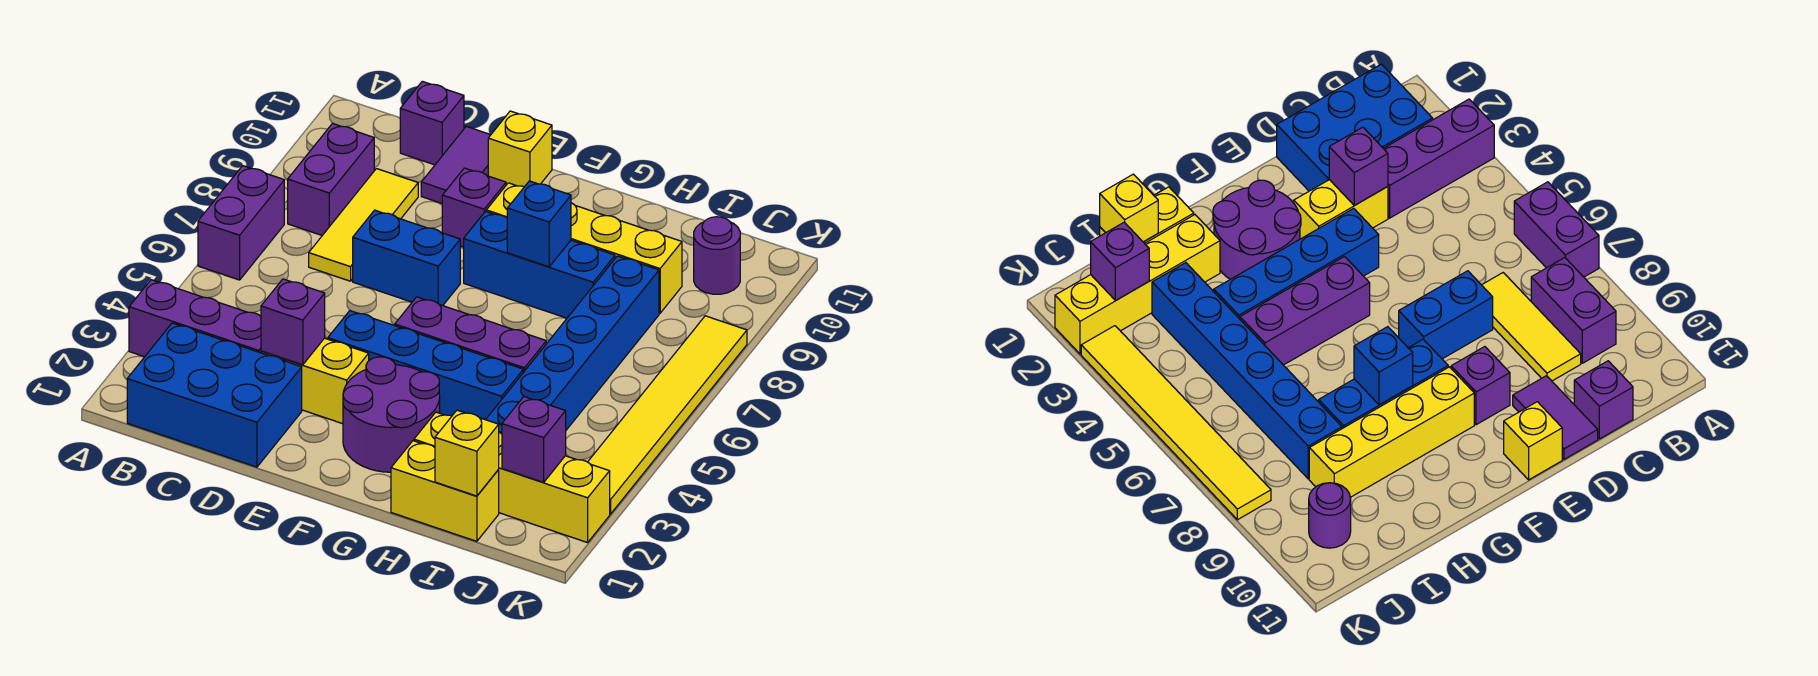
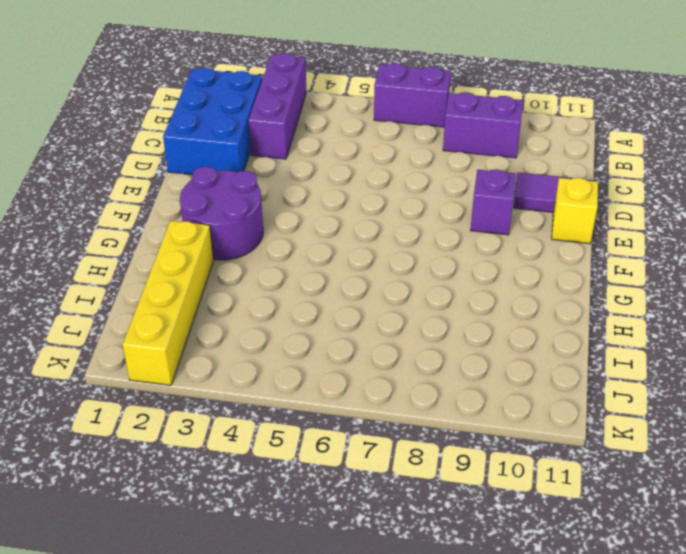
none -> yellow 1x3 tile [309,169,418,281]
none -> purple 1x1 brick [400,81,464,165]
none -> yellow 1x2 brick [261,338,369,424]

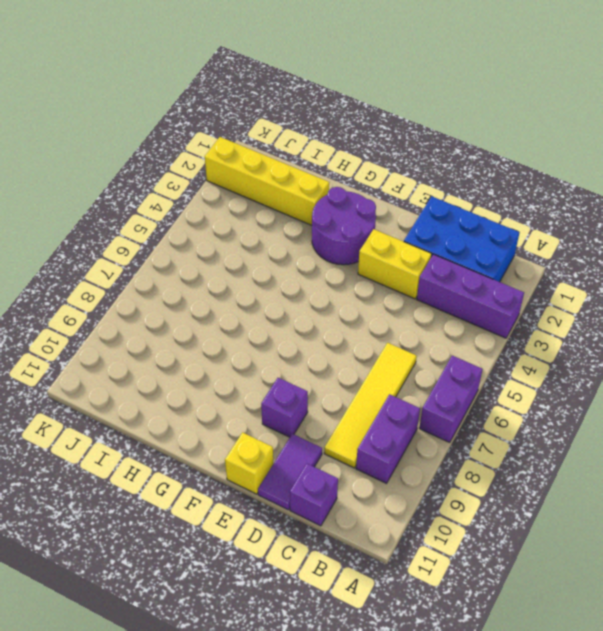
yellow 1x4 tile [324,343,417,468] -> yellow 1x3 tile [309,169,418,281]
none -> blue 1x2 brick [353,210,460,306]
none -> blue 1x4 brick [328,311,523,420]
none -> purple 1x3 brick [395,297,546,372]

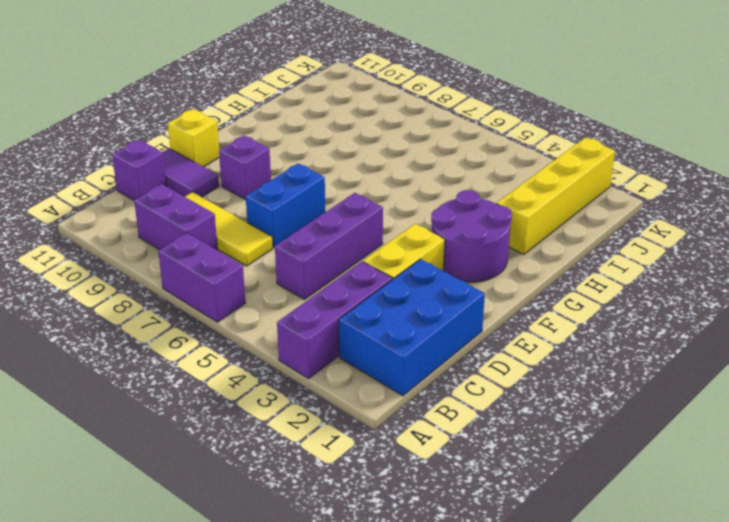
purple 1x3 brick [275,193,383,300] -> purple 1x3 brick moved to [395,297,546,372]
none -> blue 1x4 brick [328,311,523,420]
none -> blue 1x3 brick [464,212,615,318]
none -> yellow 1x4 brick [486,183,682,313]

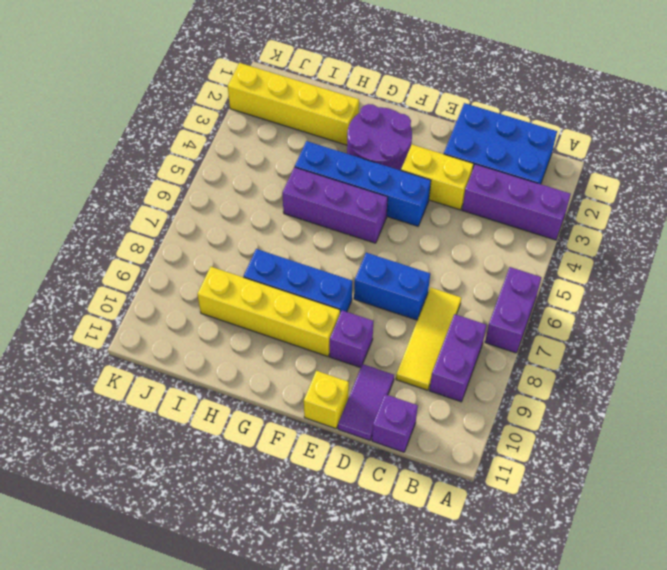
none -> yellow 1x2 brick [391,441,499,541]
none -> blue 1x6 brick [486,256,659,434]
none -> purple 1x1 round brick [694,217,740,294]

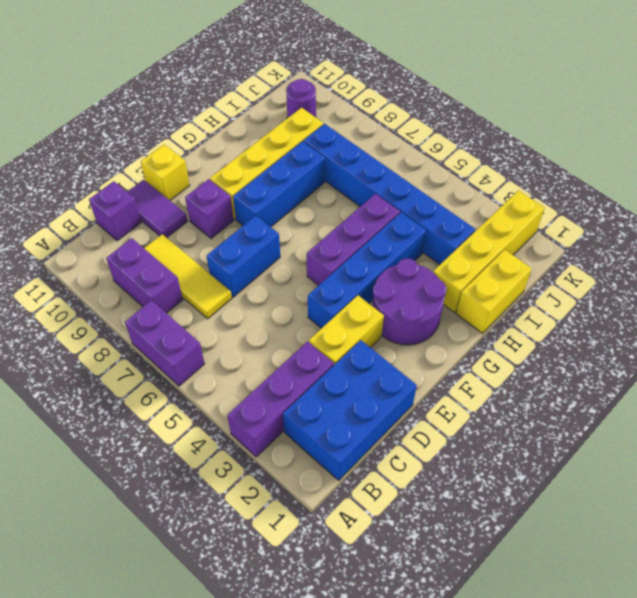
none -> yellow 1x6 tile [588,316,747,514]
none -> purple 1x1 brick [261,279,325,365]
none -> blue 1x1 brick [507,181,571,267]

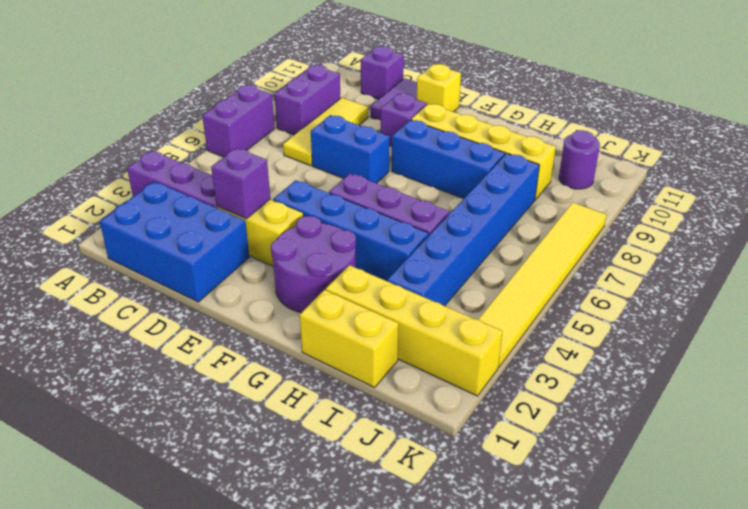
none -> blue 1x1 brick [507,181,571,267]
none -> yellow 1x1 brick [435,410,499,496]
none -> purple 1x1 brick [502,397,566,482]

